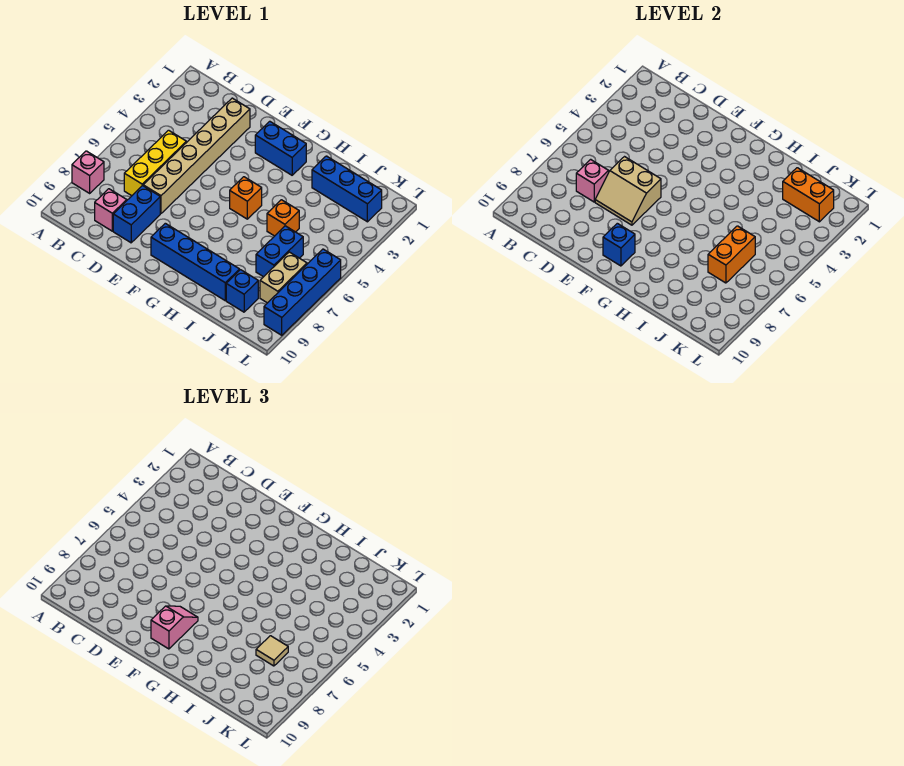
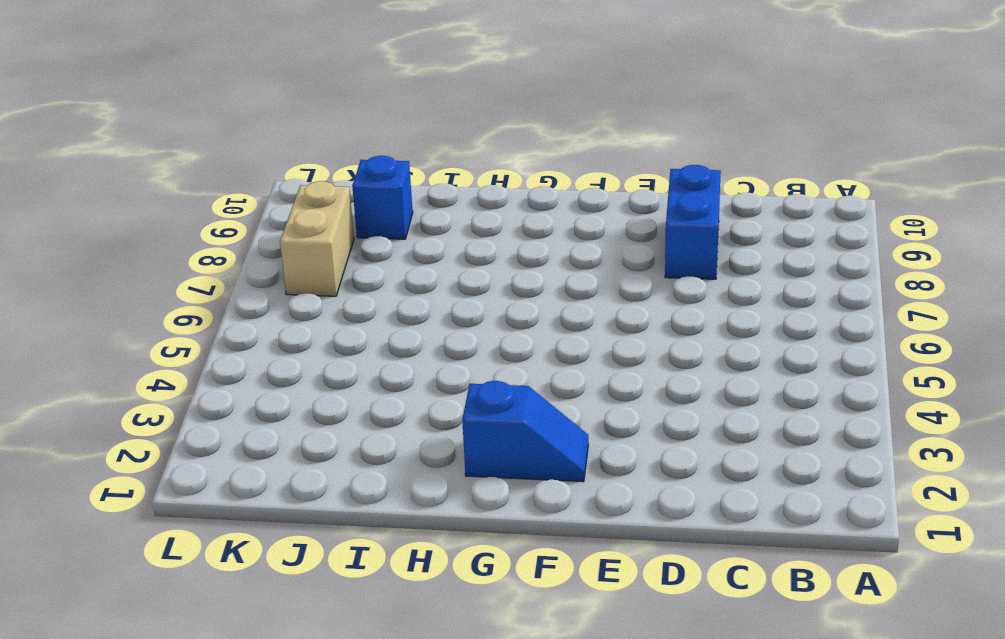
blue 1x2 slope [462,381,588,482] -> blue 1x2 brick [255,121,306,175]
none -> pink 1x1 brick [72,151,104,193]
none -> yellow 1x3 brick [124,130,186,196]
none -> pink 1x1 brick [95,189,127,231]

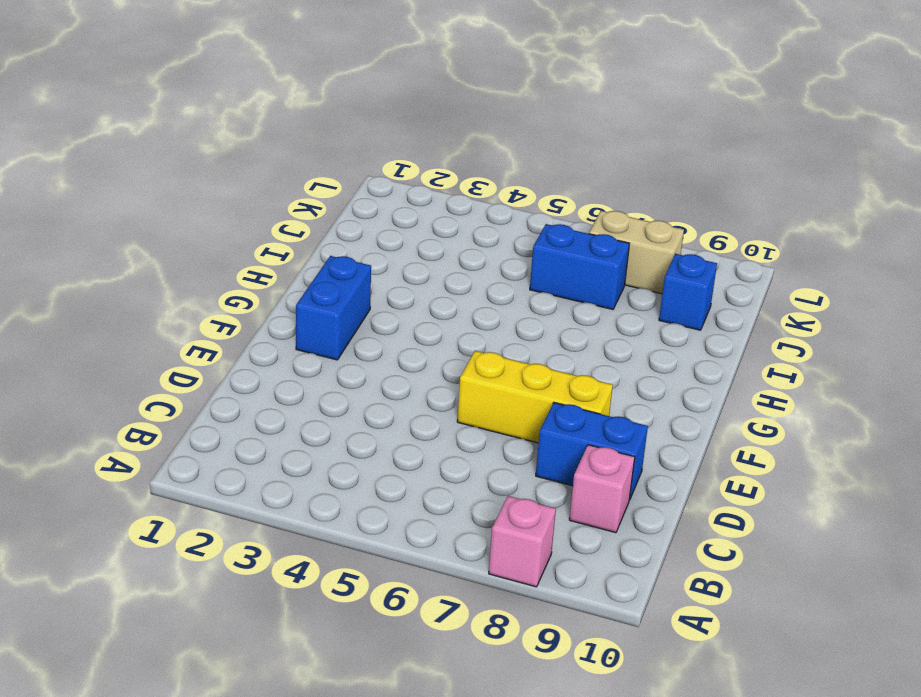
yellow 1x3 brick [457,351,613,443] -> yellow 1x3 brick moved to [124,130,186,196]
none -> tan 1x6 brick [143,98,250,213]
none -> blue 1x4 brick [151,223,240,300]
none -> orange 1x1 brick [230,177,262,219]

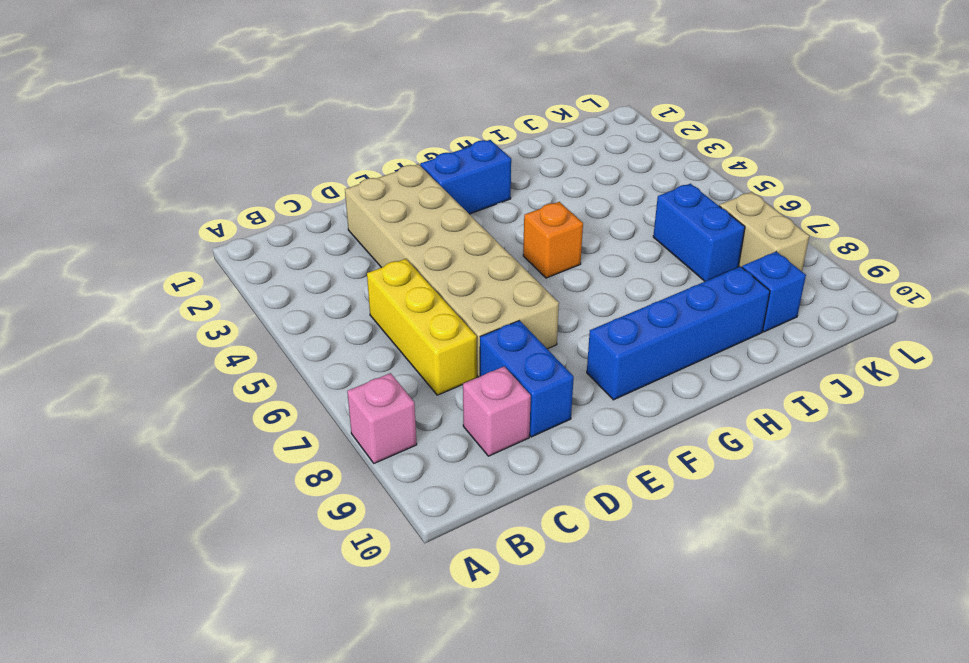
tan 2x6 brick [345,164,559,377] -> tan 1x6 brick [143,98,250,213]
none -> blue 1x3 brick [312,156,382,222]
none -> orange 1x1 brick [267,200,299,236]
none -> blue 1x4 brick [264,249,341,335]

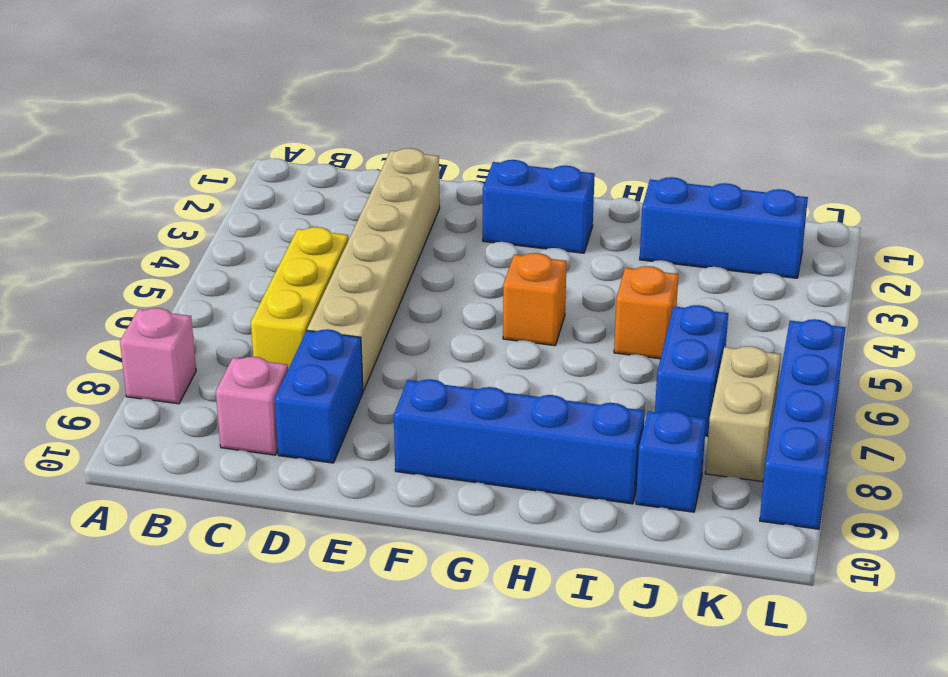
none -> pink 1x1 brick [576,159,609,202]
none -> tan 2x2 slope [595,157,661,225]
none -> blue 1x1 brick [603,223,635,266]

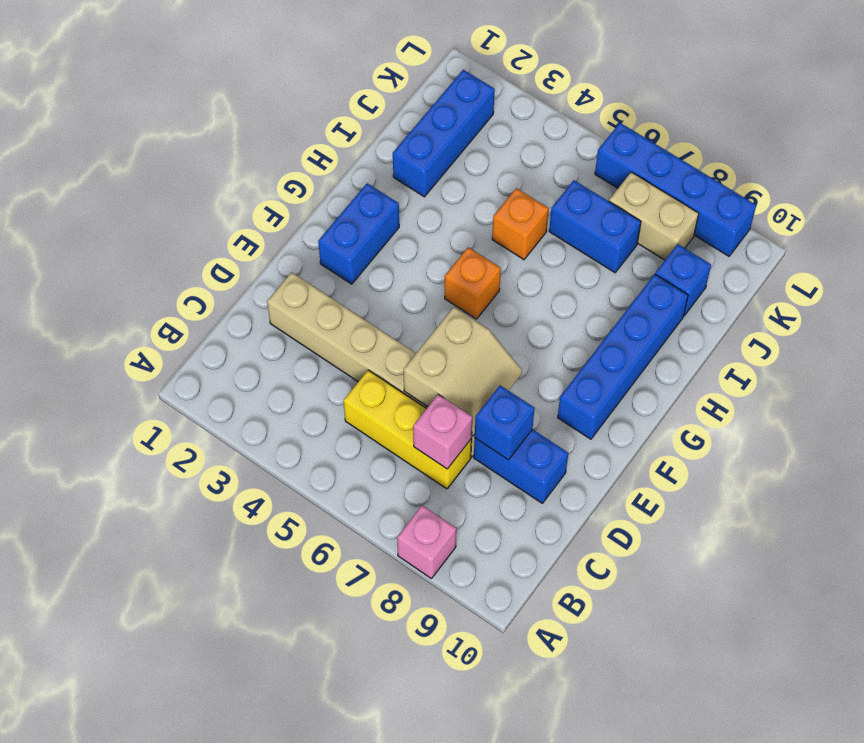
blue 1x1 brick [475,385,535,460] -> blue 1x1 brick moved to [603,223,635,266]
none -> pink 1x1 brick [95,189,127,231]
none -> orange 1x2 brick [783,168,834,222]
none -> orange 1x2 brick [708,226,755,283]

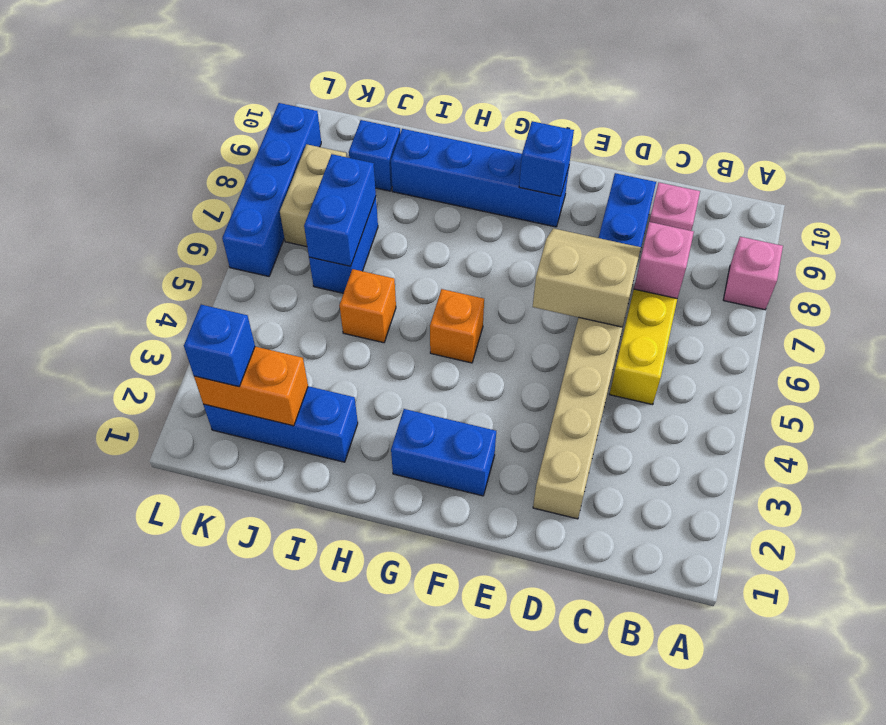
blue 1x2 brick [304,154,376,266] -> orange 1x2 brick [708,226,755,283]
blue 1x1 brick [184,305,255,387] -> none
none -> pink 1x2 slope [151,606,198,649]
none -> tan 1x1 tile [256,636,288,666]

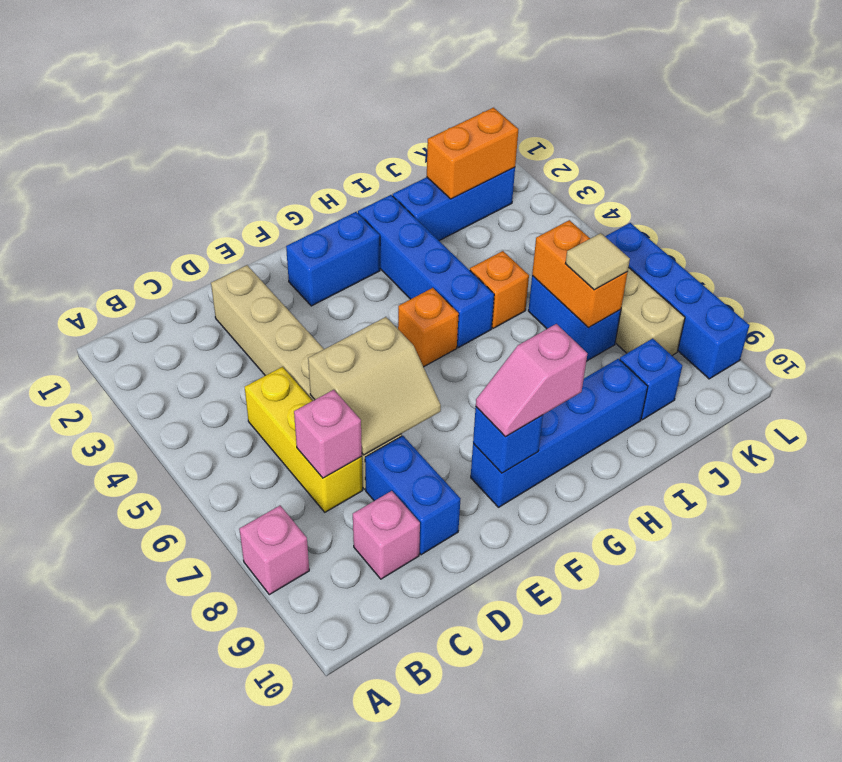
pink 1x2 slope [476,324,587,437] -> pink 1x2 slope turned to [151,606,198,649]
blue 1x4 brick [358,195,494,348] -> none

